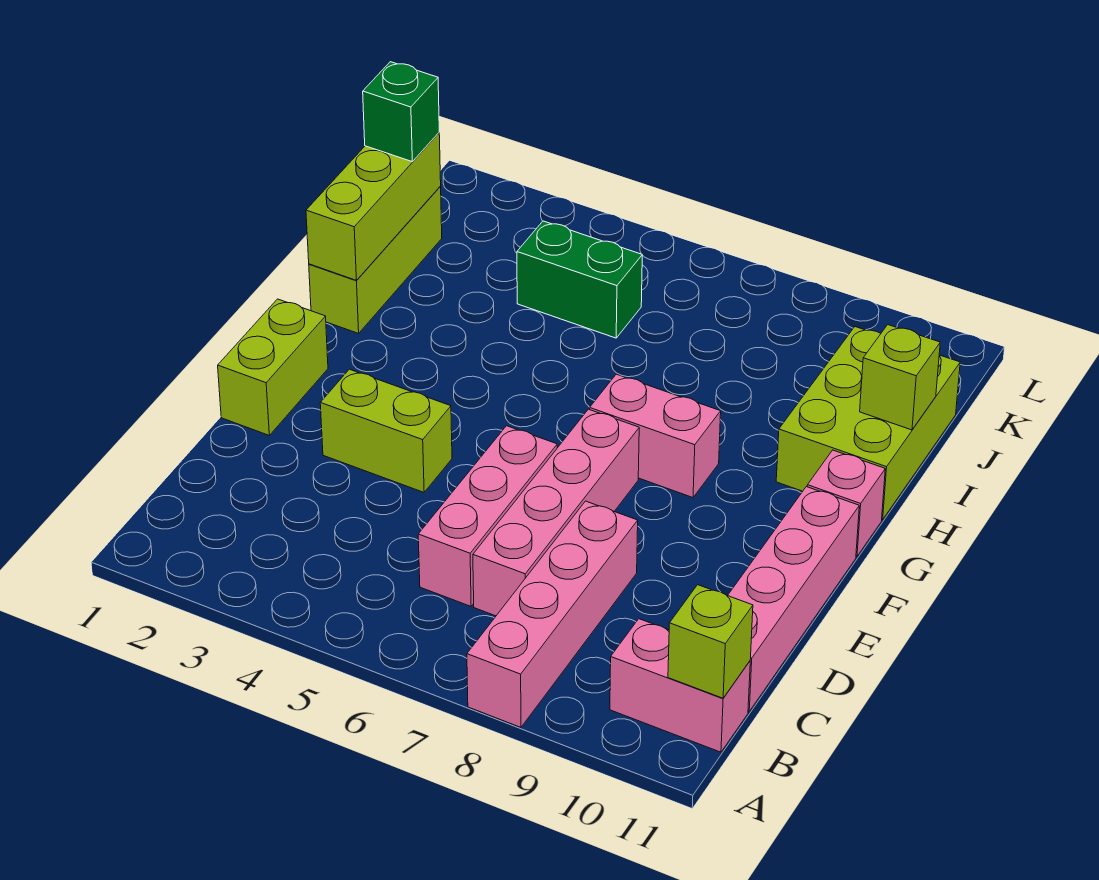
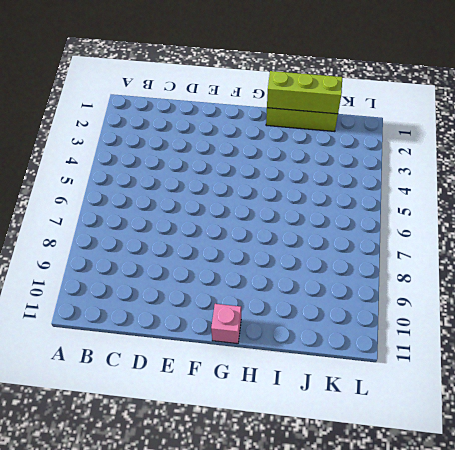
none -> pink 1x4 brick [467,501,638,727]
none -> pink 1x2 brick [610,619,750,752]
none -> pink 1x3 brick [418,426,557,606]

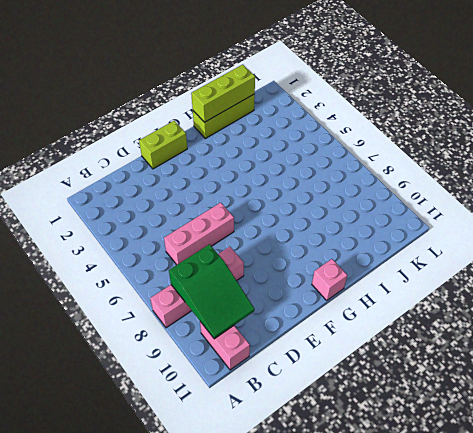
green 2x3 slope [169,244,255,339] -> none
none -> pink 1x4 brick [473,409,639,616]
none -> pink 1x4 brick [728,487,859,711]
none -> lime 1x2 brick [320,369,452,492]

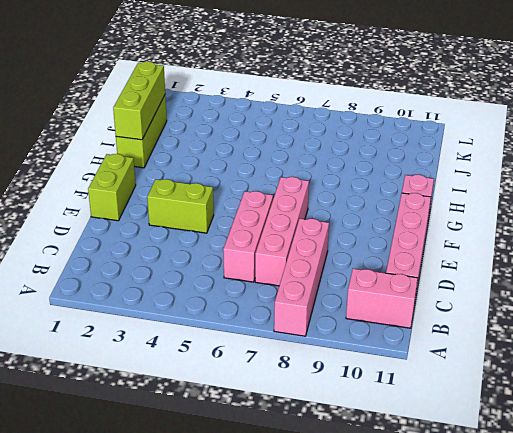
none -> pink 1x2 brick [590,374,721,498]
none -> lime 2x3 brick [776,327,960,520]
none -> green 1x2 brick [517,221,642,338]

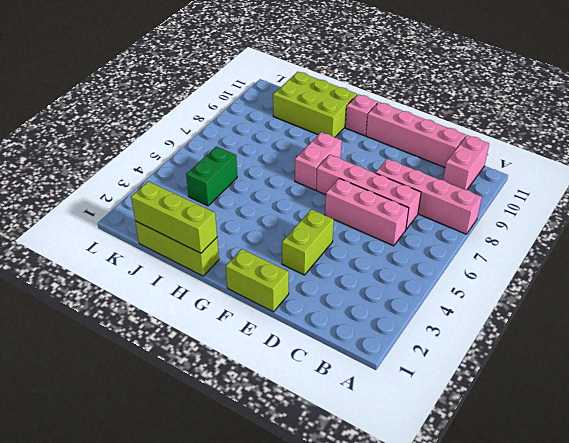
none -> lime 1x1 brick [668,585,753,698]
none -> lime 1x1 brick [860,325,940,430]
none -> green 1x1 brick [363,62,439,161]

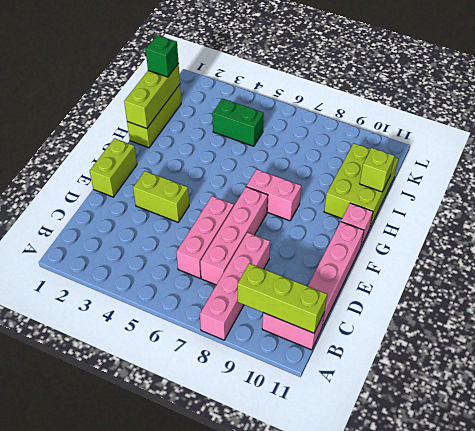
lime 1x3 brick [238,263,327,333] -> lime 1x1 brick [668,585,753,698]

